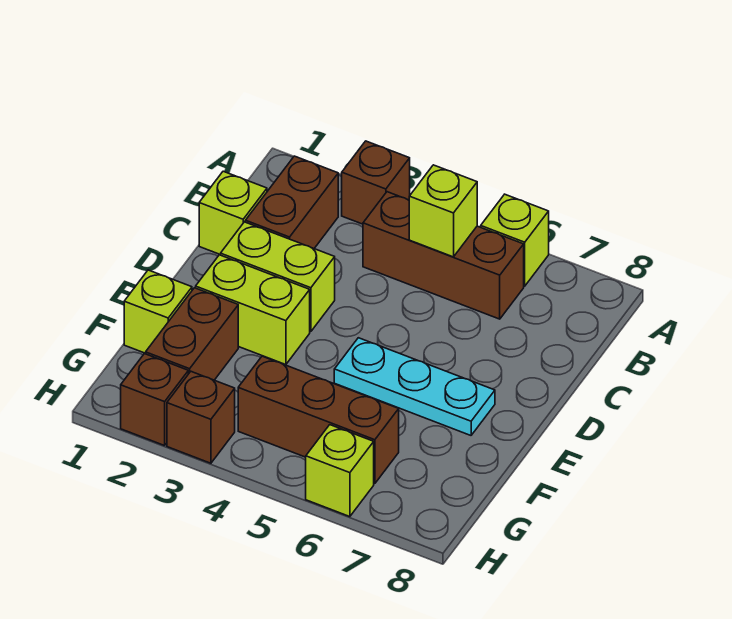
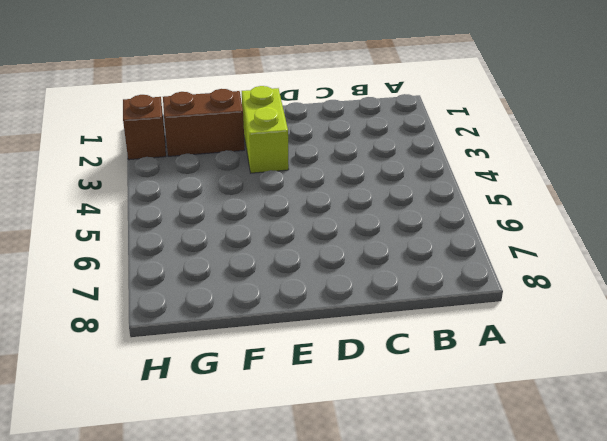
none -> brown 1x1 brick [342,141,410,224]
none -> lime 1x1 brick [481,194,549,286]
none -> brown 1x2 brick [245,156,338,248]

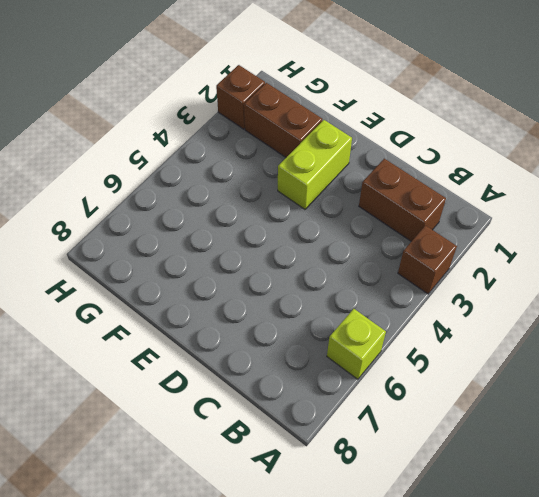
none -> brown 1x3 brick [363,192,524,319]
none -> lime 1x1 brick [199,171,267,255]
none -> lime 1x2 brick [221,222,335,332]

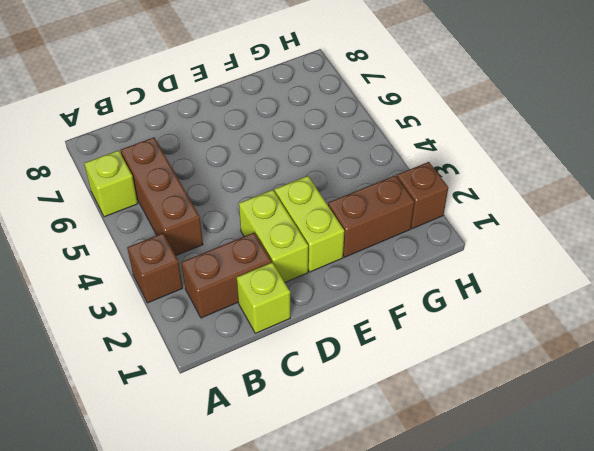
none -> cyan 1x3 plate [334,338,495,435]
none -> lime 1x1 brick [124,270,192,353]
none -> brown 1x3 brick [238,356,399,484]

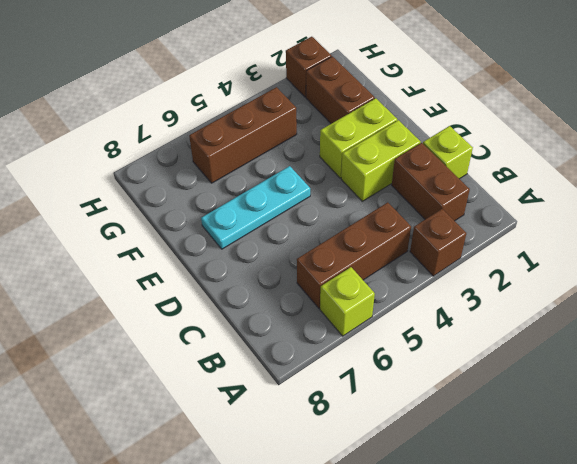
none -> lime 1x1 brick [124,270,192,353]
none -> brown 1x1 brick [167,372,235,463]
none -> lime 1x1 brick [306,425,374,517]

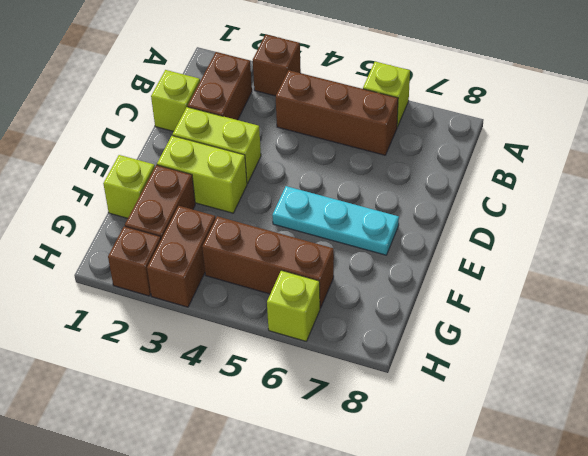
brown 1x2 brick [147,206,215,307] -> brown 1x1 brick [167,372,235,463]
none -> lime 1x1 brick [409,165,477,257]

